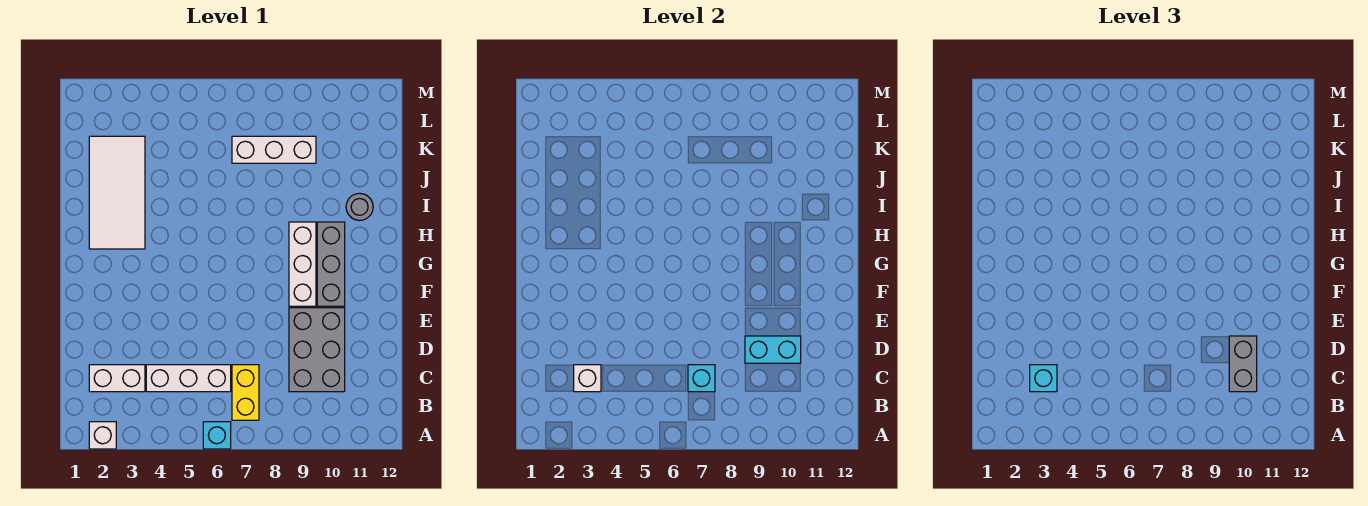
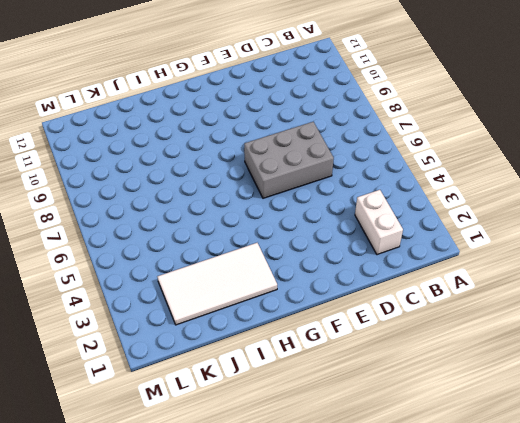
grey 2x3 brick [244,122,334,198] -> grey 2x3 brick moved to [289,308,345,392]
none -> white 1x1 brick [89,422,116,449]
none -> cyan 1x1 brick [203,422,231,449]
none -> yellow 1x2 brick [232,365,259,420]

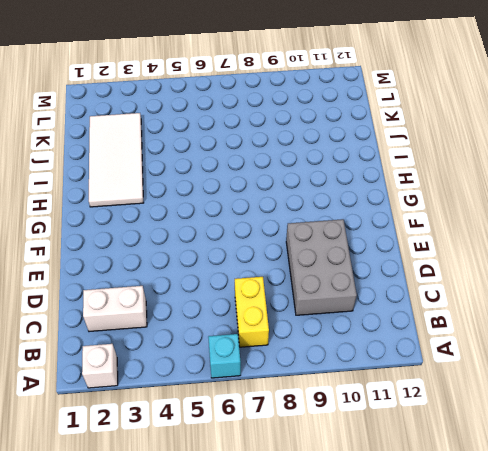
none -> white 1x3 brick [146,365,231,392]
none -> white 1x3 brick [289,222,316,306]
none -> grey 1x3 brick [317,222,345,306]

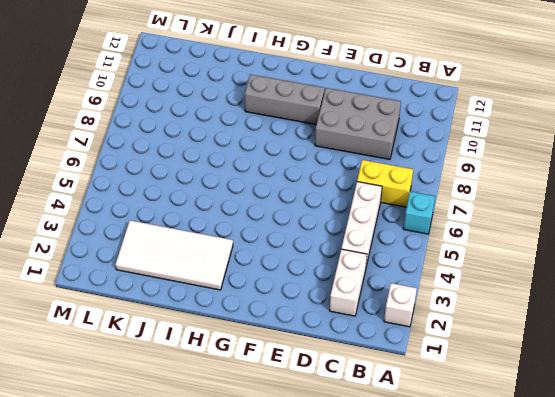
none -> white 1x3 brick [289,222,316,306]
none -> grey 1x1 round brick [346,193,373,221]
none -> white 1x3 brick [232,136,316,163]

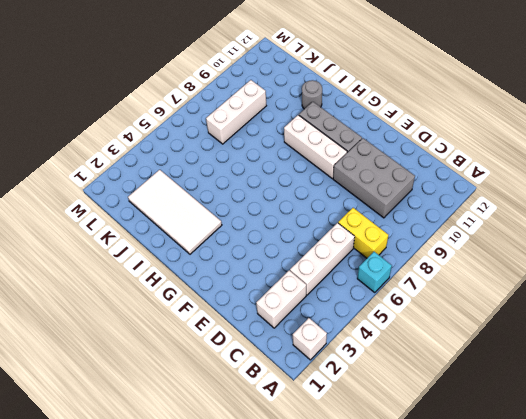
none -> white 1x1 brick [574,365,601,392]
none -> cyan 1x1 brick [688,365,715,392]
none -> cyan 1x2 brick [745,336,801,363]

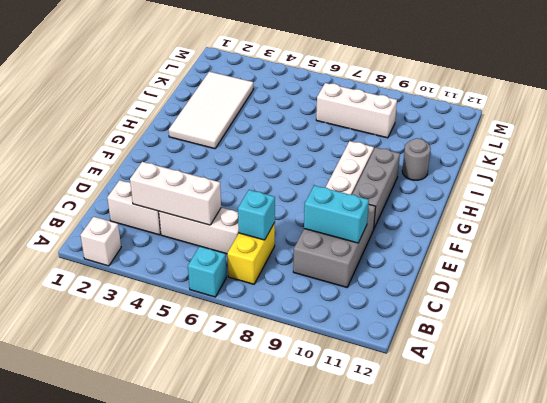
white 1x3 brick [130,162,221,225] -> white 1x1 brick [574,365,601,392]
none -> cyan 1x1 brick [1030,365,1057,392]
none -> grey 1x2 brick [1229,336,1257,392]

